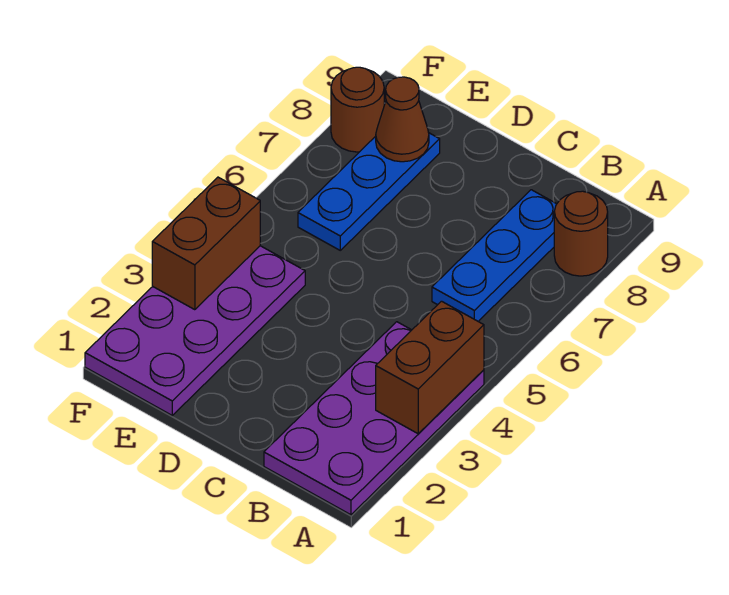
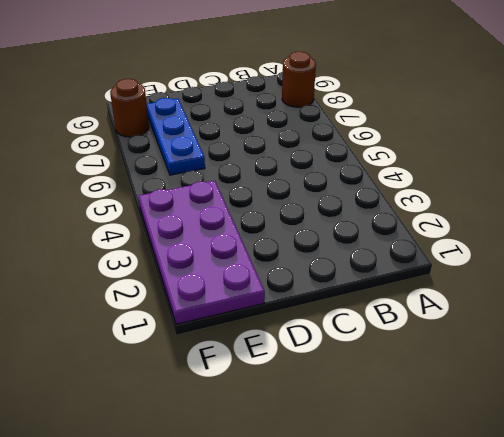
none -> purple 2x4 plate [264,322,484,515]
none -> blue 1x3 plate [432,190,556,321]

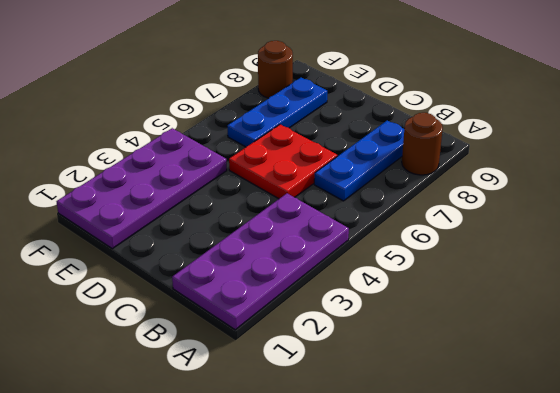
red 2x2 plate [229,124,337,199] -> none
none -> brown 1x2 brick [376,301,484,434]
none -> brown 1x1 cone [376,77,429,162]

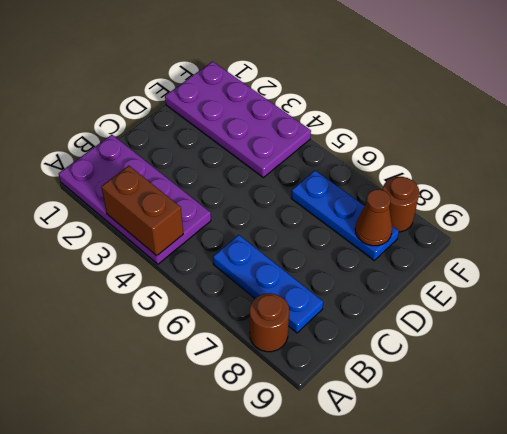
none -> brown 1x2 brick [152,177,260,310]

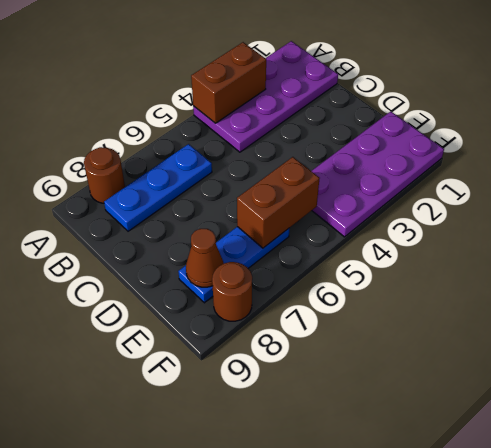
brown 1x2 brick [237,157,320,248] -> brown 1x2 brick moved to [152,177,260,310]

